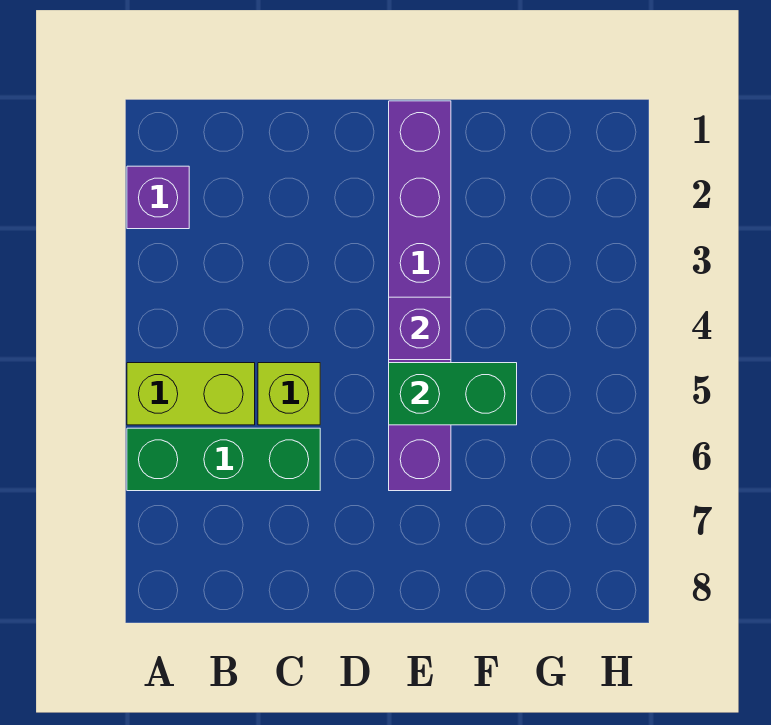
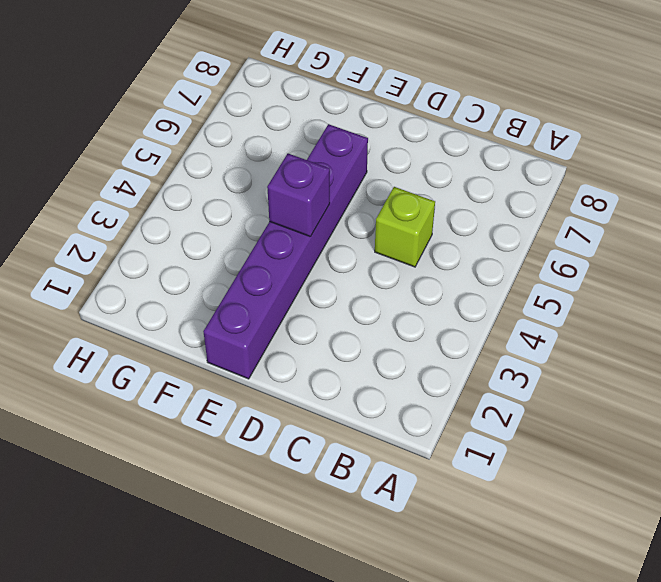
none -> purple 1x1 brick [127,166,189,229]
none -> lime 1x2 brick [127,363,255,425]

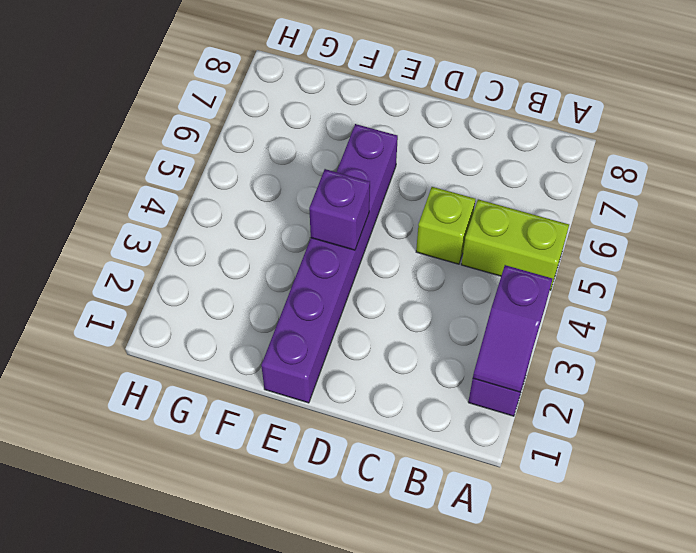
purple 1x2 slope [473,265,552,392] -> none
none -> green 1x3 brick [127,428,320,491]
none -> green 1x2 brick [389,363,517,425]

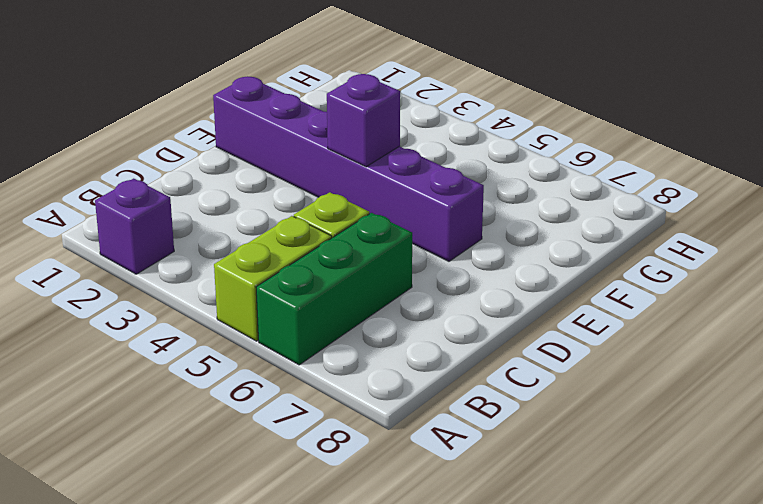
none -> green 1x2 brick [389,363,517,425]

